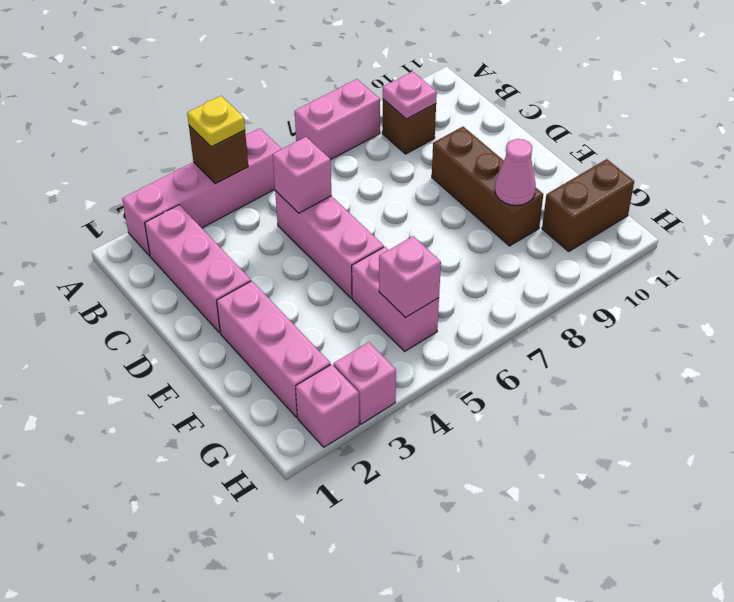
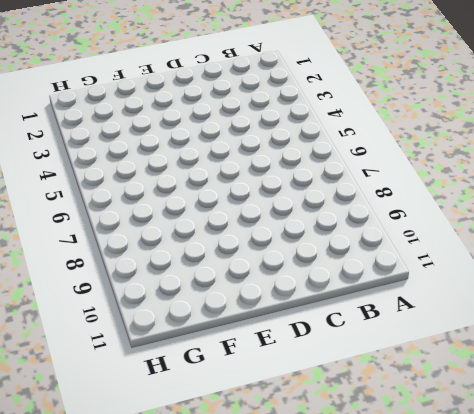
none -> pink 1x4 brick [122,128,281,256]
none -> pink 1x2 brick [295,79,380,160]
none -> pink 1x3 brick [145,205,251,333]

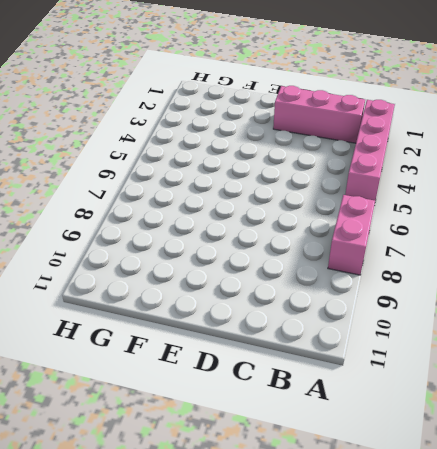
none -> brown 1x1 brick [382,99,436,154]
none -> pink 1x3 brick [275,191,384,298]
none -> brown 1x3 brick [432,127,543,246]

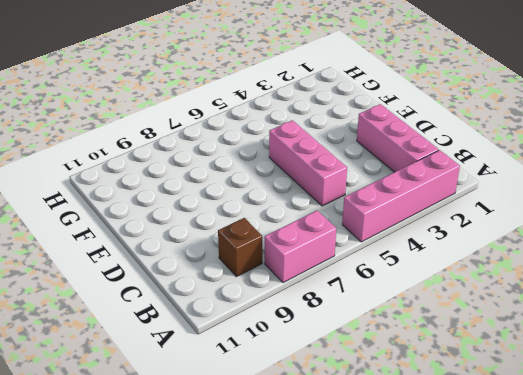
none -> brown 1x3 brick [432,127,543,246]
none -> pink 1x3 brick [217,281,330,417]
none -> pink 1x2 brick [352,247,439,351]

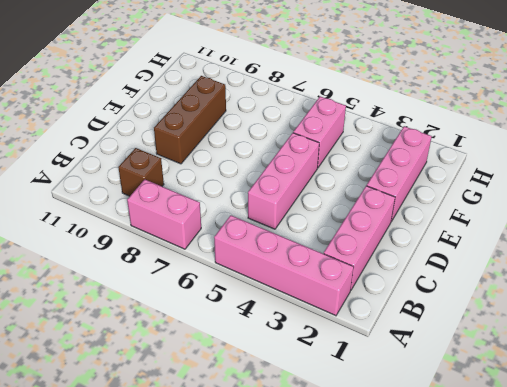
none -> brown 1x2 brick [542,159,634,251]
none -> pink 1x1 brick [296,364,359,447]
none -> pink 1x1 brick [334,342,396,424]

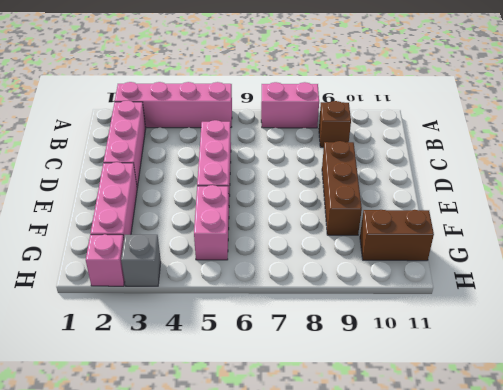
grey 1x1 brick [121,235,161,286] -> pink 1x1 brick [334,342,396,424]
none -> brown 1x1 brick [189,126,248,184]
none -> pink 1x1 plate [383,72,437,119]
none -> pink 1x1 brick [273,137,332,213]

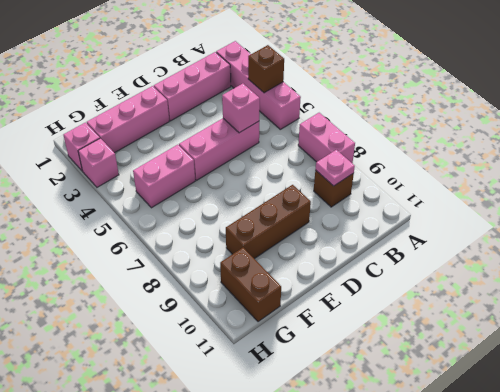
none -> pink 1x1 cone [495,139,536,205]
none -> pink 1x1 brick [379,236,441,318]
none -> yellow 1x1 plate [187,96,245,147]

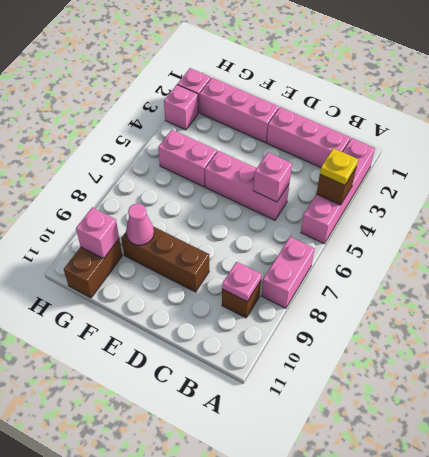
pink 1x1 brick [76,207,119,259] -> pink 1x1 brick moved to [379,236,441,318]

